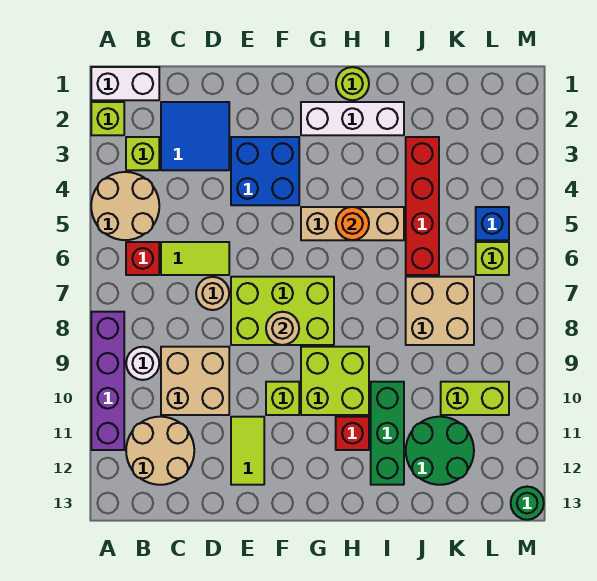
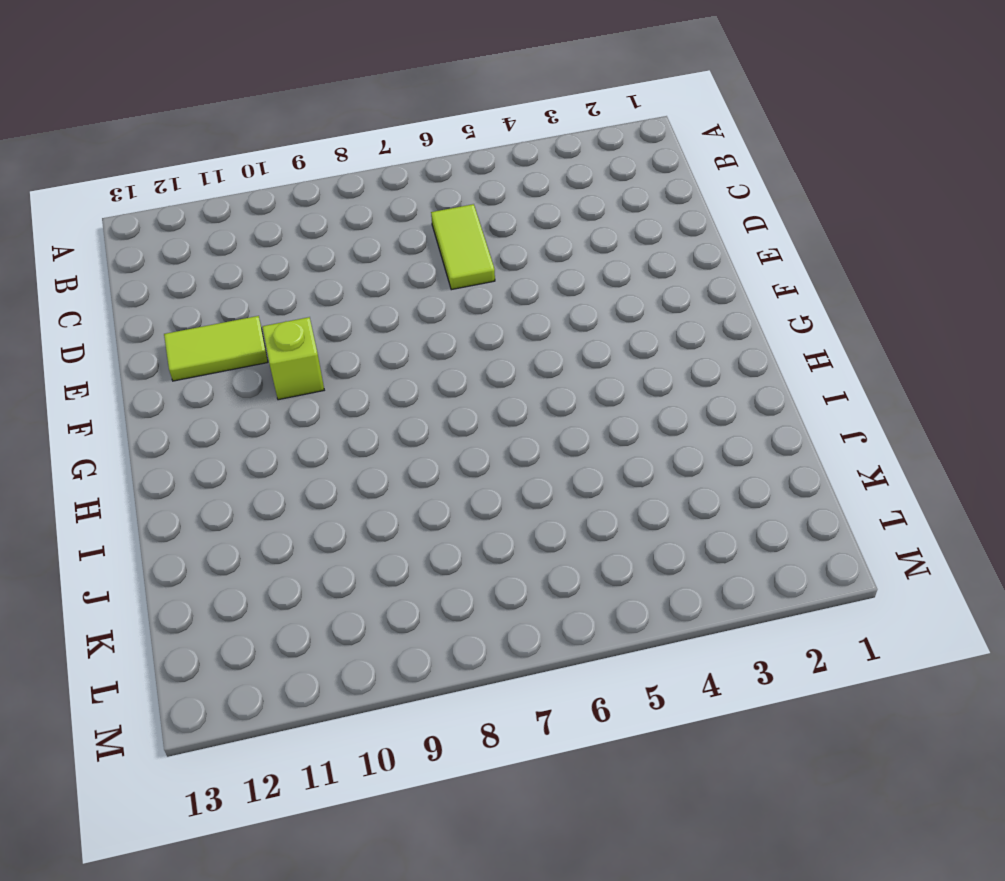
none -> white 1x2 brick [91,67,159,100]
none -> lime 1x1 brick [91,102,124,135]
none -> tan 2x2 round brick [91,172,159,240]
none -> purple 1x4 brick [91,312,124,450]

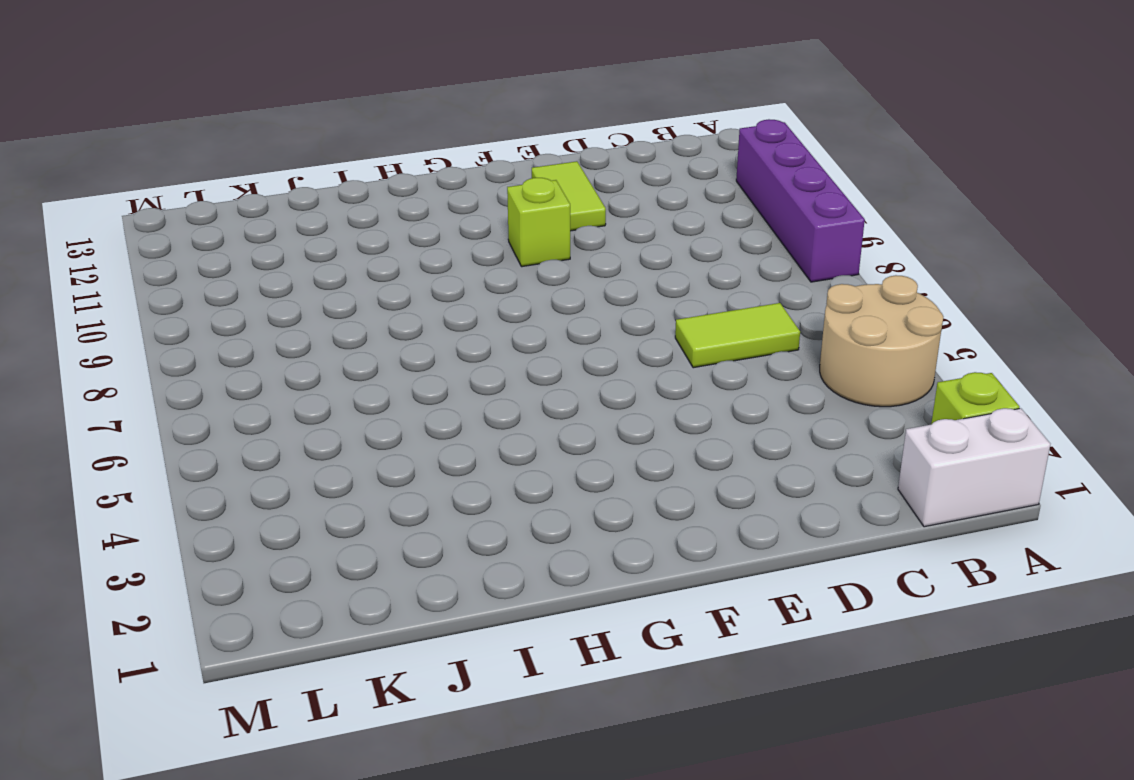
none -> lime 1x1 brick [126,137,159,170]
none -> red 1x1 brick [126,242,159,275]
none -> white 1x1 round brick [126,347,159,380]
none -> tan 2x2 round brick [126,417,194,485]

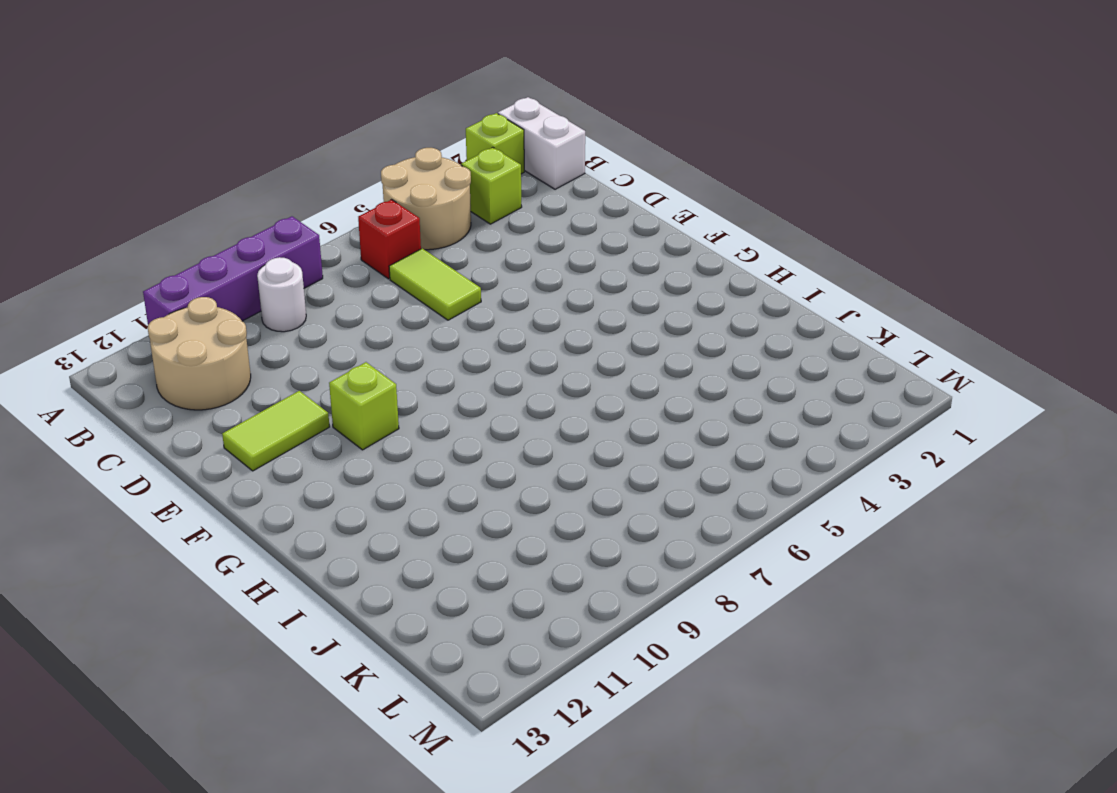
none -> blue 2x2 tile [161,102,229,170]
none -> tan 2x2 brick [161,347,229,415]
none -> tan 1x1 round brick [196,277,229,310]
none -> blue 2x2 brick [231,137,299,205]

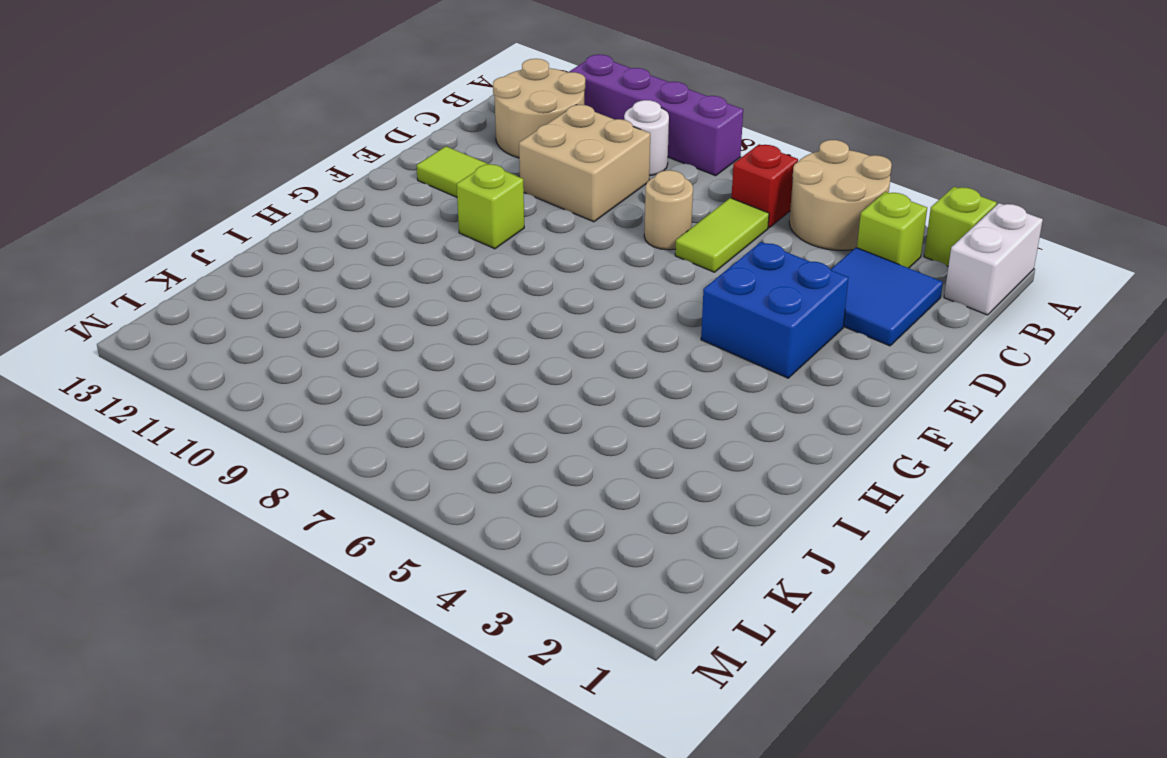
none -> lime 2x3 brick [231,277,334,345]
none -> white 1x3 brick [301,102,404,135]
none -> tan 1x3 brick [301,207,404,240]
none -> lime 2x2 brick [301,347,369,415]

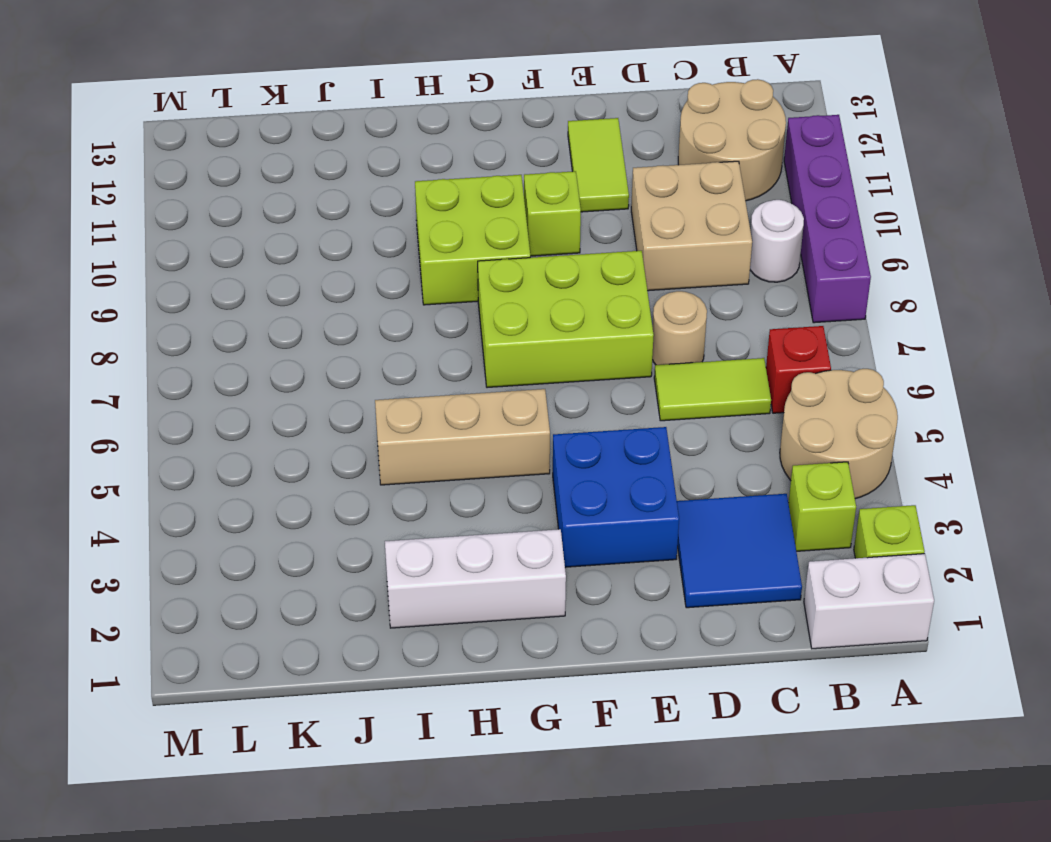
none -> lime 1x1 round brick [336,67,369,100]
none -> red 1x1 brick [336,417,369,450]
none -> green 1x3 brick [371,382,404,485]
none -> red 1x4 brick [406,137,439,275]

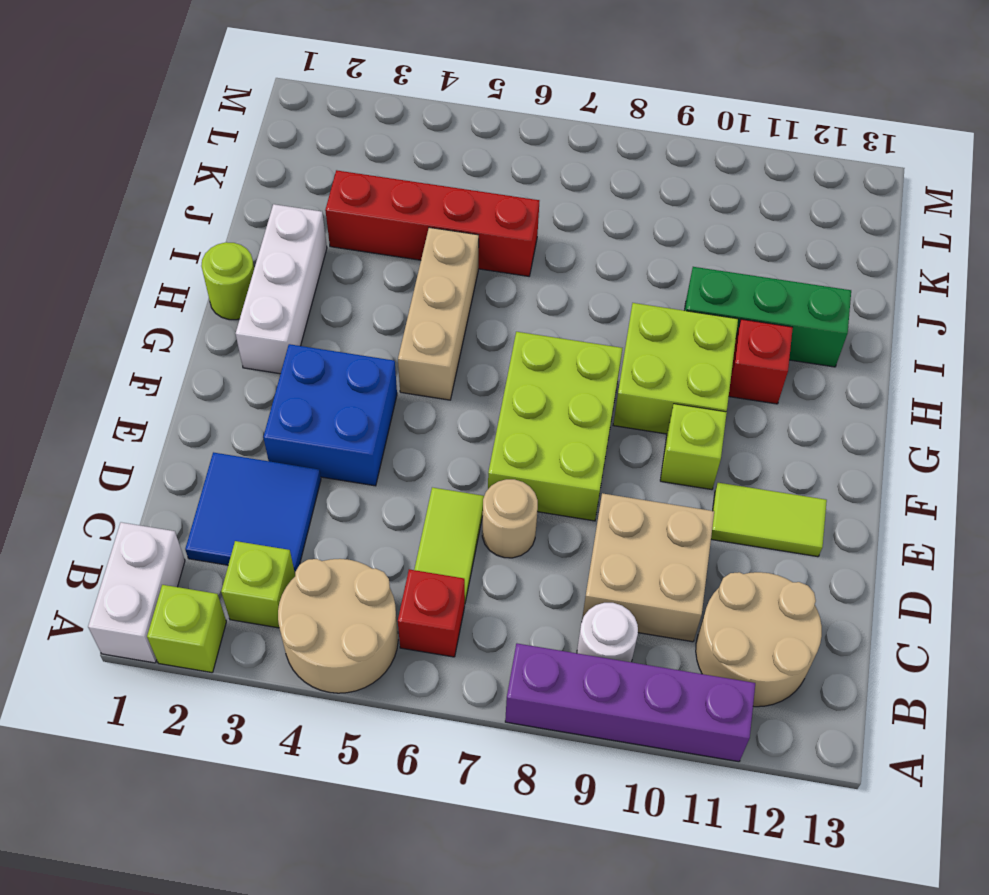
none -> tan 2x2 brick [406,277,474,345]
none -> green 2x2 round brick [406,417,474,485]
none -> lime 1x2 brick [441,382,509,415]
none -> blue 1x1 brick [476,207,509,240]

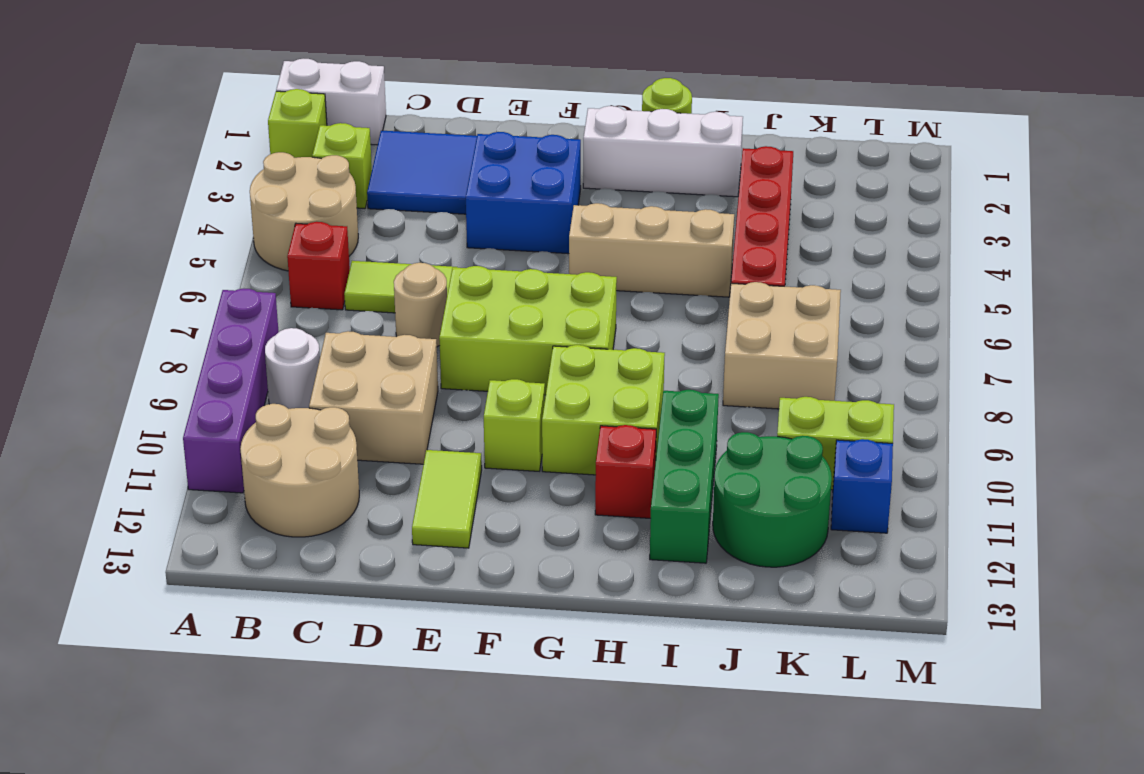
blue 1x1 brick [831,439,893,533] -> blue 1x1 brick moved to [476,207,509,240]
none -> lime 1x1 brick [476,242,509,275]
none -> green 1x1 round brick [511,487,544,520]
none -> tan 1x1 round brick [266,312,299,345]
none -> orange 1x1 round brick [336,207,369,240]

